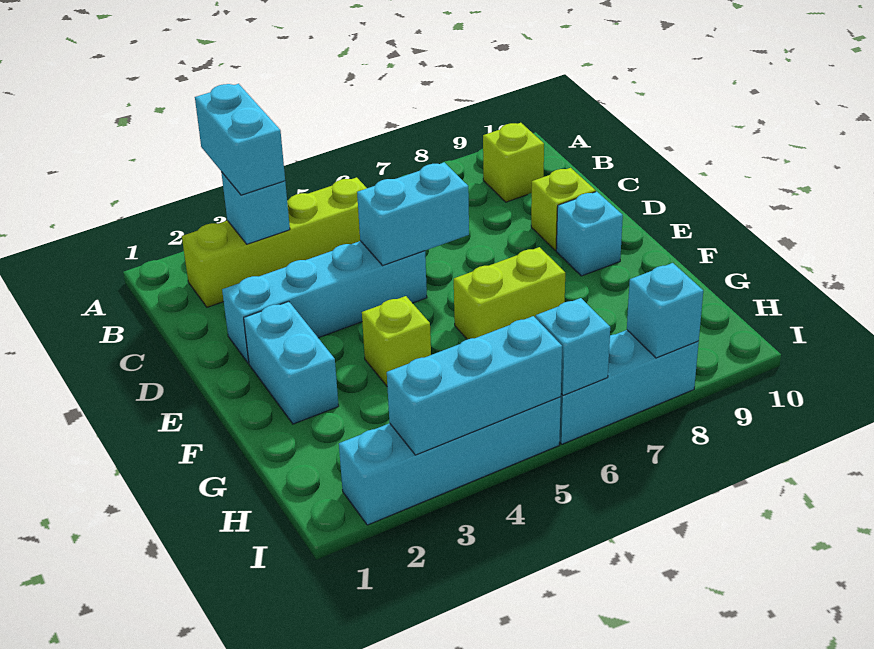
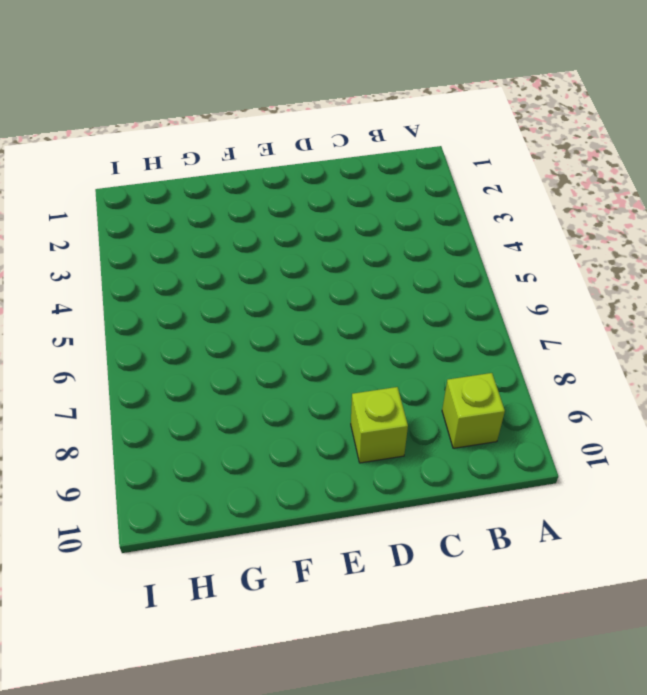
none -> lime 1x4 brick [182,177,367,307]
none -> cyan 1x4 brick [222,241,427,364]
none -> cyan 1x2 brick [244,302,339,424]

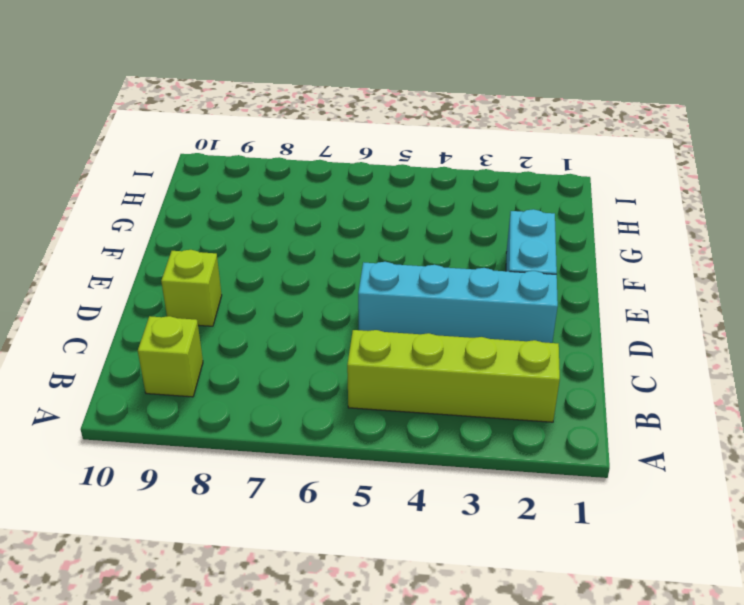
none -> cyan 1x1 brick [556,192,623,276]
none -> lime 1x1 brick [362,296,431,386]
none -> lime 1x2 brick [454,247,565,339]

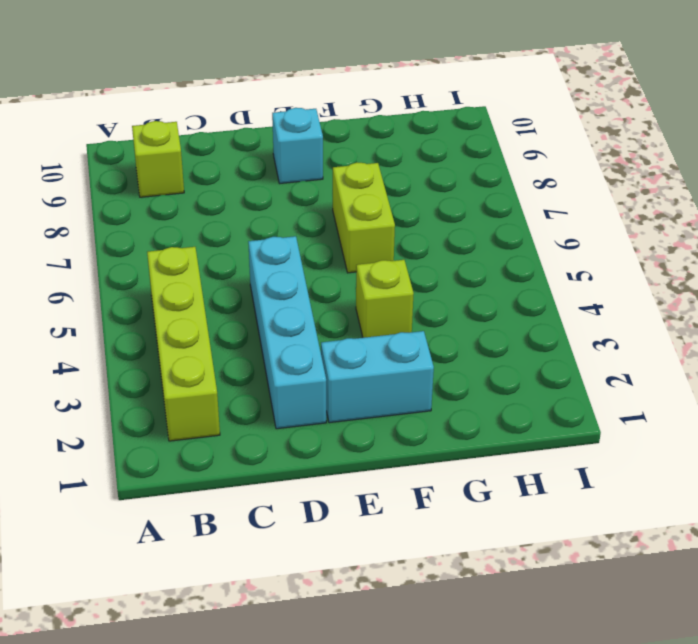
none -> lime 1x1 brick [531,168,596,250]
none -> cyan 1x4 brick [339,397,561,525]
none -> cyan 1x3 brick [560,330,699,444]

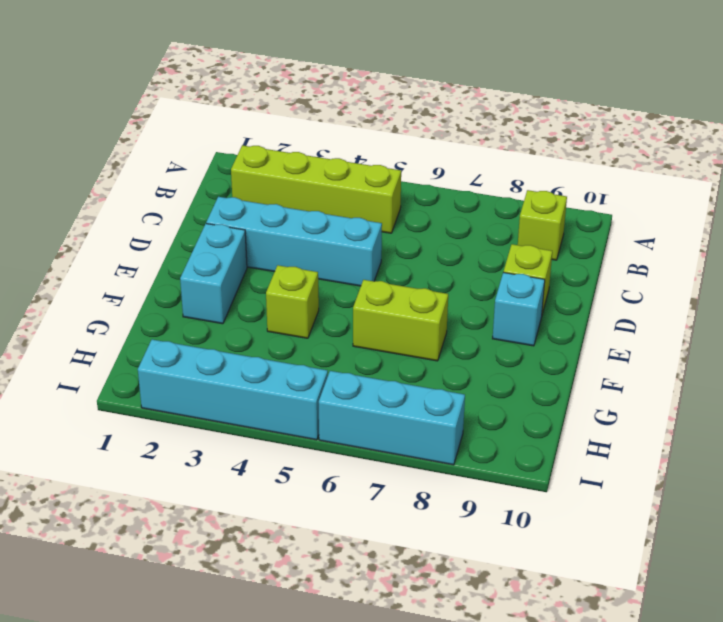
none -> cyan 1x1 brick [221,172,290,244]
none -> cyan 1x2 brick [357,162,469,265]
none -> cyan 1x3 brick [387,316,562,455]

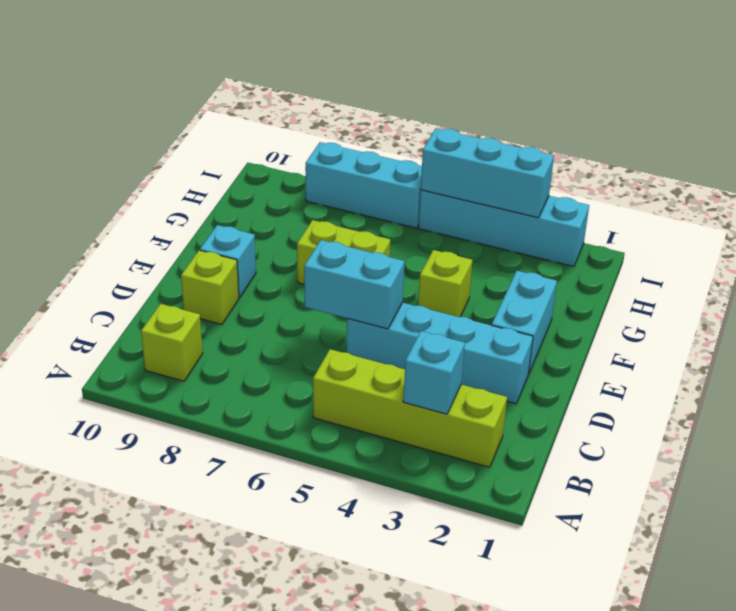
none -> cyan 1x1 brick [536,298,610,395]
none -> cyan 1x1 brick [627,263,703,358]
none -> cyan 1x2 brick [195,84,285,195]

